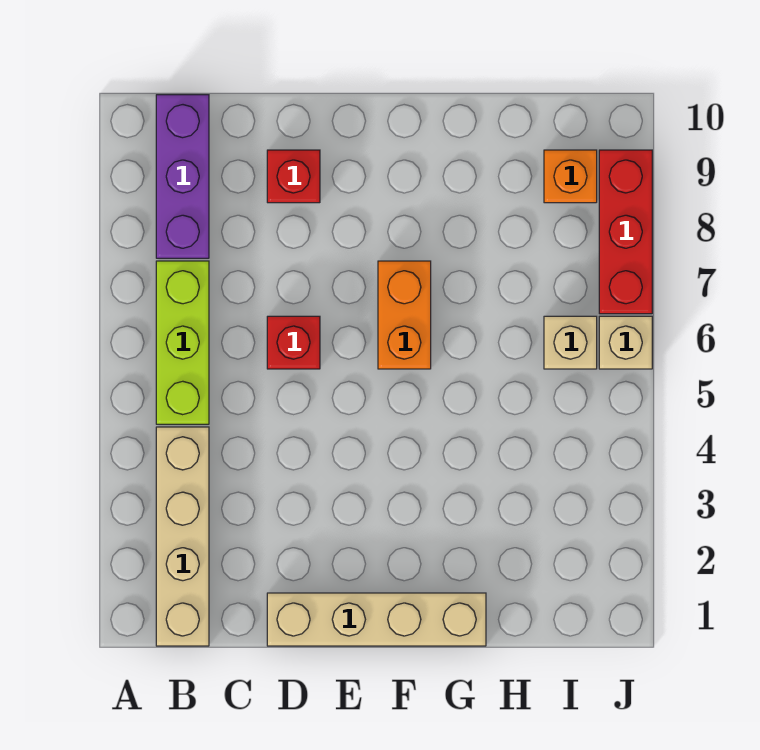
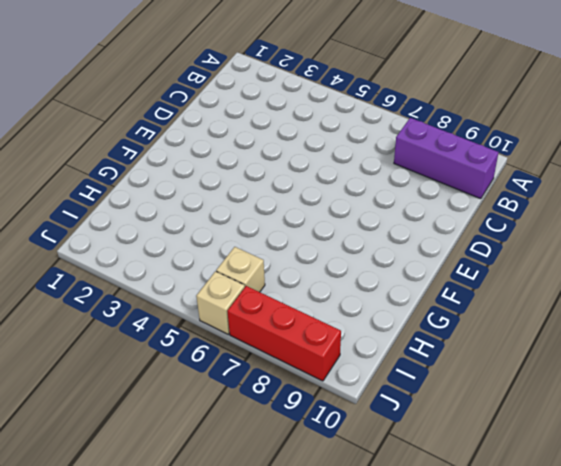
none -> tan 1x4 brick [156,427,209,646]
none -> lime 1x3 brick [156,261,209,424]

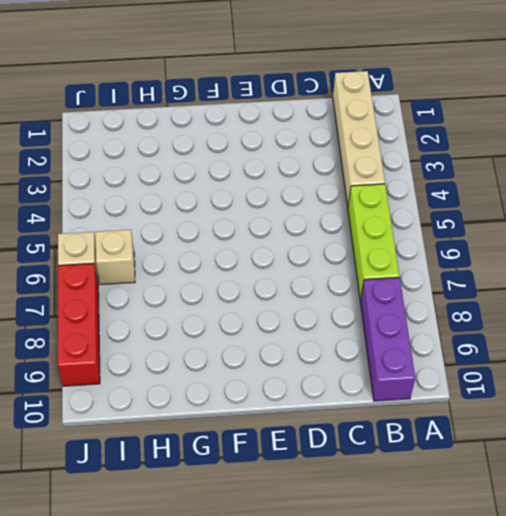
none -> tan 1x4 brick [267,593,486,646]
none -> red 1x1 brick [267,316,320,369]

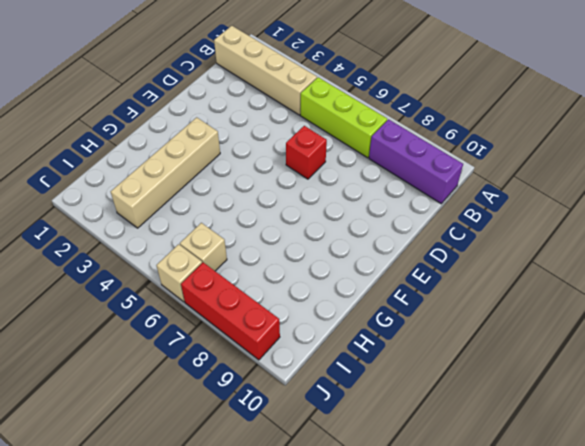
tan 1x4 brick [111,117,220,228] -> tan 1x4 brick moved to [267,593,486,646]
none -> red 1x1 brick [267,150,320,203]
none -> orange 1x2 brick [378,261,431,369]

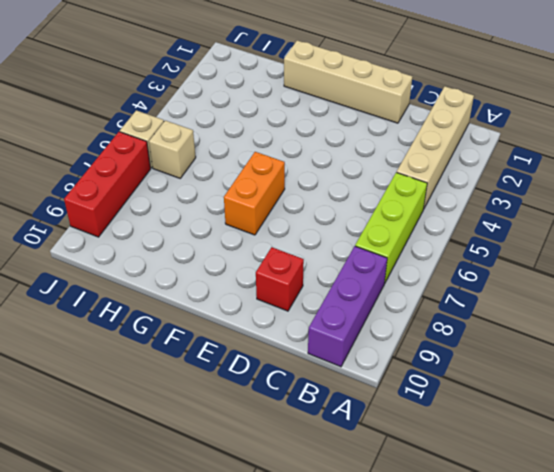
none -> red 1x1 brick [267,316,320,369]
none -> orange 1x1 brick [544,150,597,203]

